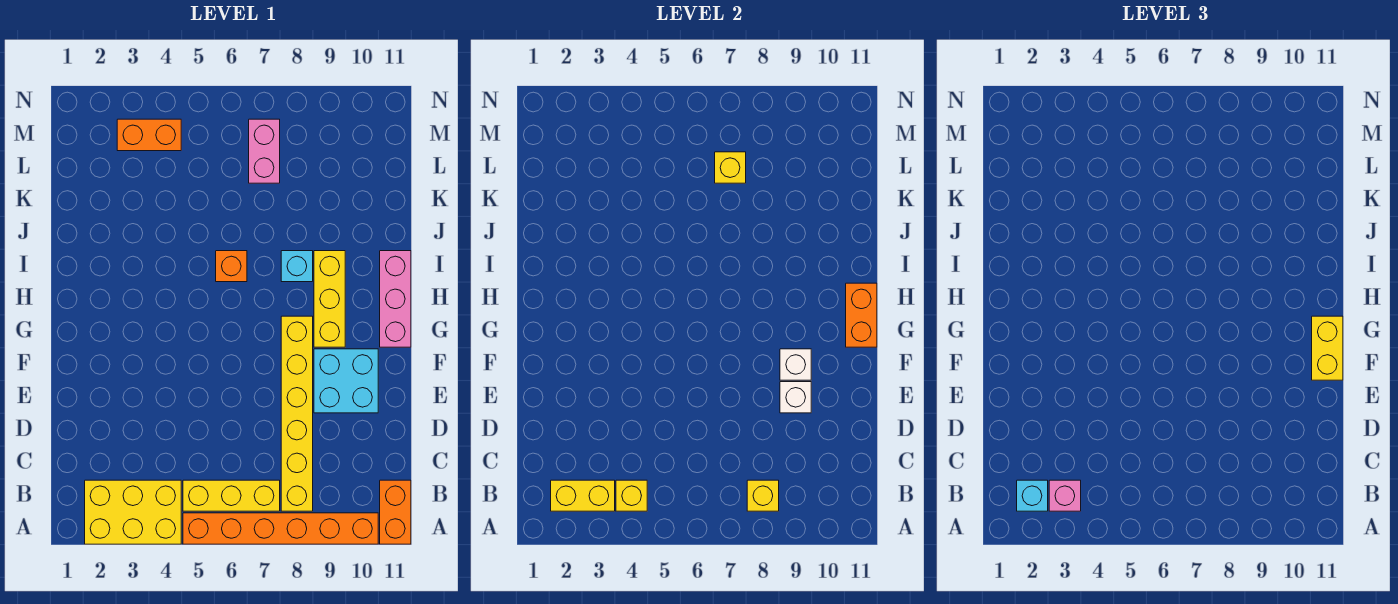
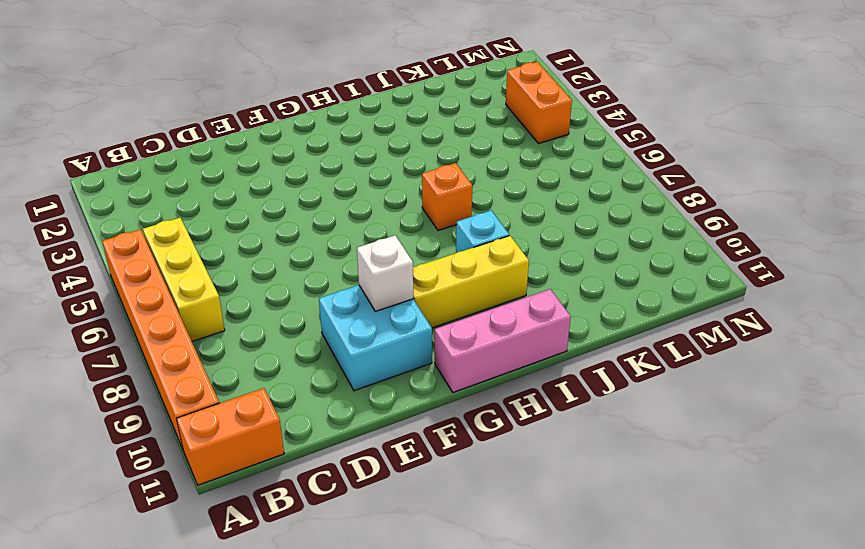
none -> yellow 2x3 brick [85,480,181,544]
none -> yellow 1x6 brick [281,316,313,511]
none -> pink 1x2 brick [249,119,280,183]

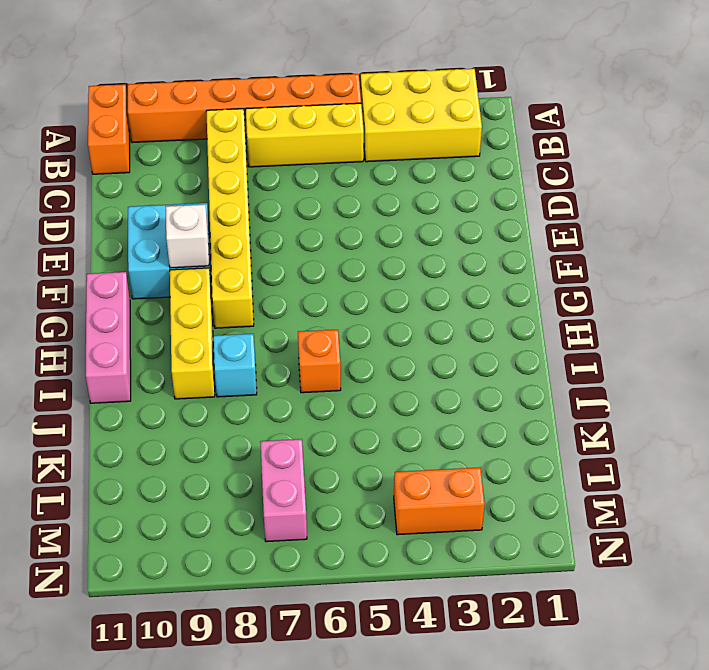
none -> yellow 1x2 brick [551,480,615,511]
none -> yellow 1x1 brick [616,480,647,511]
none -> yellow 1x1 brick [747,480,779,511]

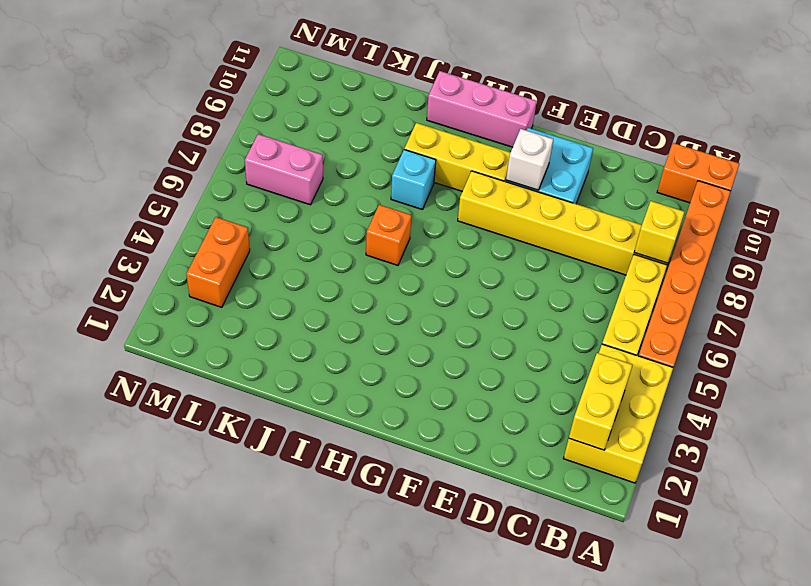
none -> yellow 1x1 brick [616,480,647,511]
none -> white 1x1 brick [780,382,811,413]
none -> orange 1x2 brick [846,283,877,347]

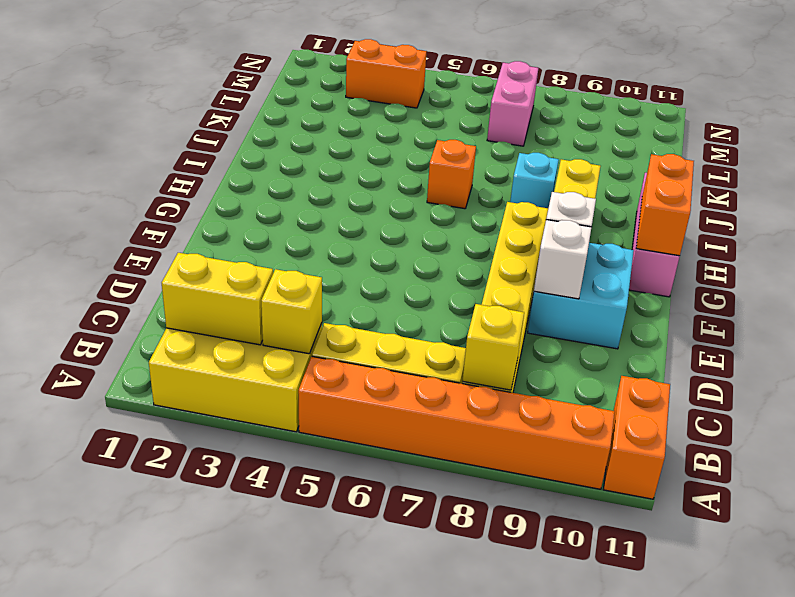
none -> yellow 1x1 brick [715,152,746,183]
none -> cyan 1x1 brick [1017,480,1048,511]
none -> pink 1x1 brick [1049,480,1081,511]

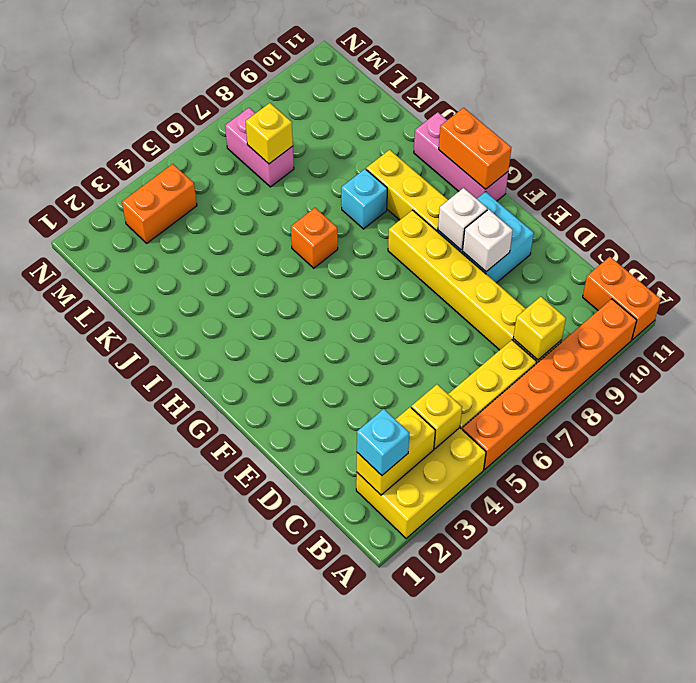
none -> pink 1x1 brick [1049,480,1081,511]
none -> yellow 1x2 brick [1312,316,1343,380]

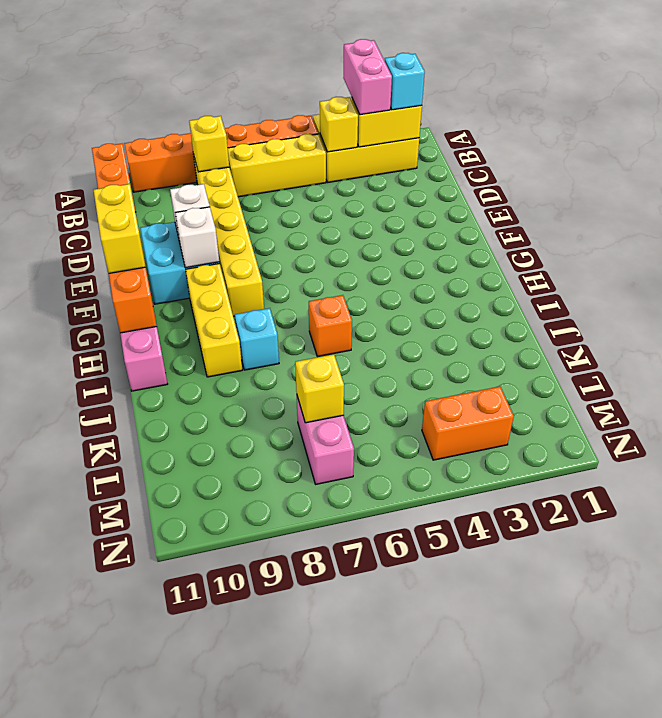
pink 1x2 brick [343,39,392,115] -> pink 1x1 brick [1049,480,1081,511]

